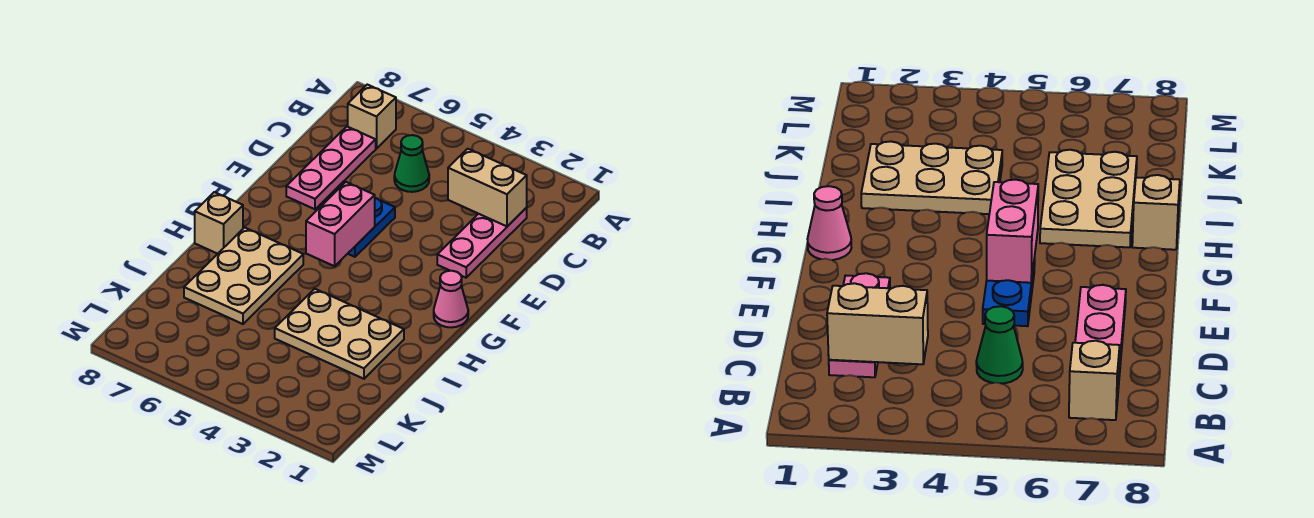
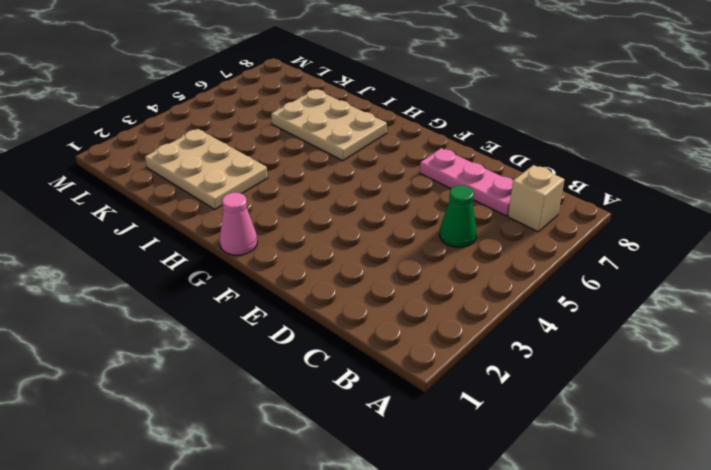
tan 2x3 plate [145,129,268,209] -> tan 2x3 plate turned to [275,289,404,379]
none -> pink 1x3 plate [437,208,527,278]
none -> blue 1x2 plate [348,198,395,257]

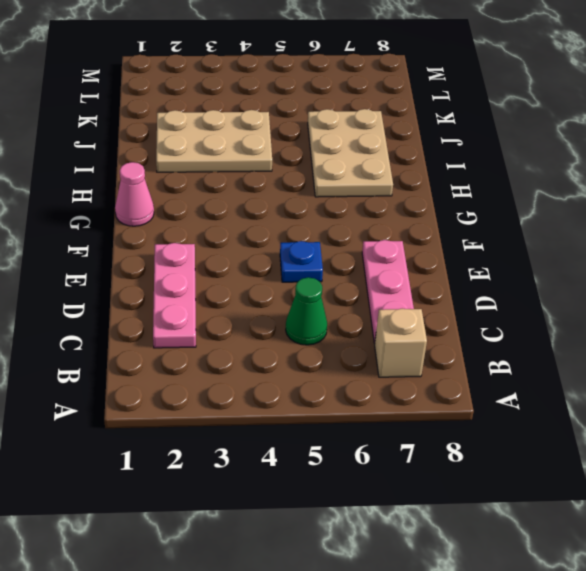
blue 1x1 plate [280,241,323,282] -> blue 1x2 plate [348,198,395,257]
none -> tan 1x1 brick [195,192,243,254]
none -> tan 1x2 brick [448,149,527,226]

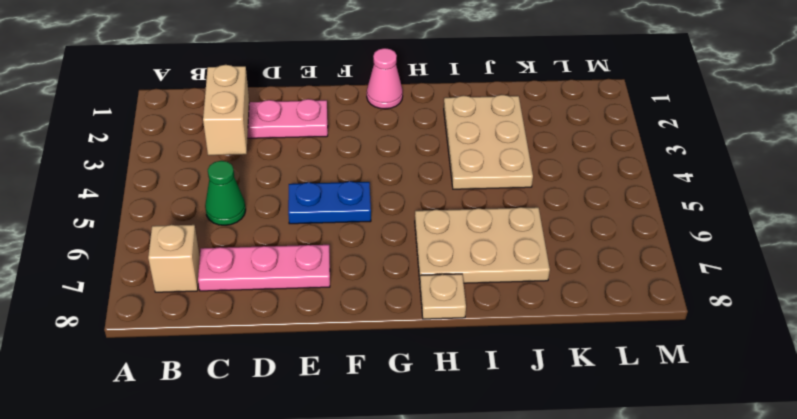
tan 1x1 plate [420,274,466,319] -> tan 1x1 brick [195,192,243,254]
none -> pink 1x2 brick [306,182,375,266]

